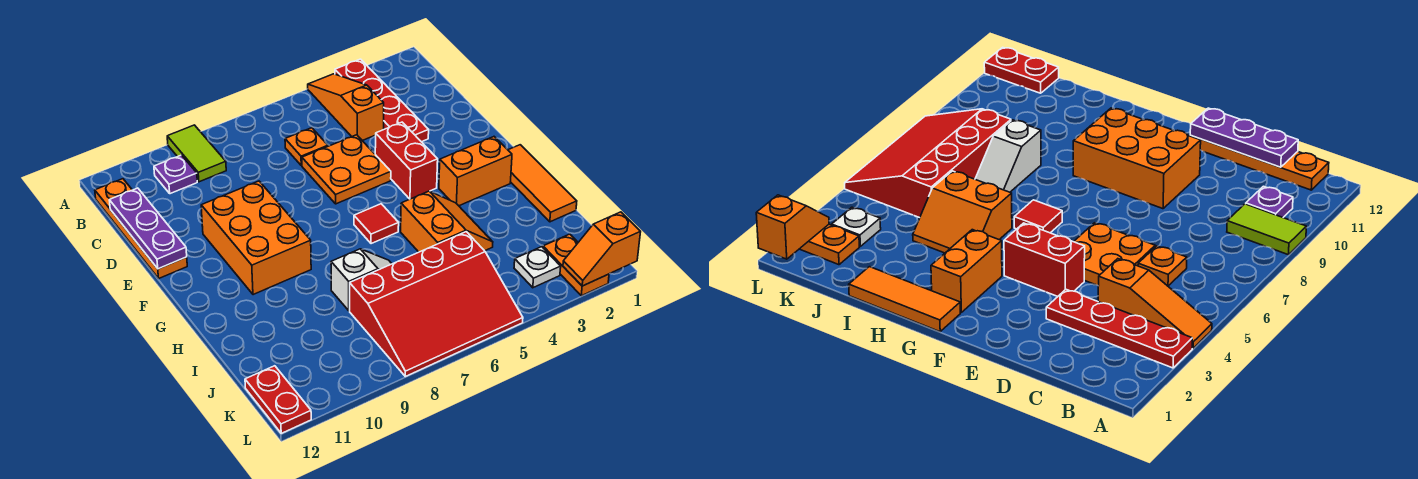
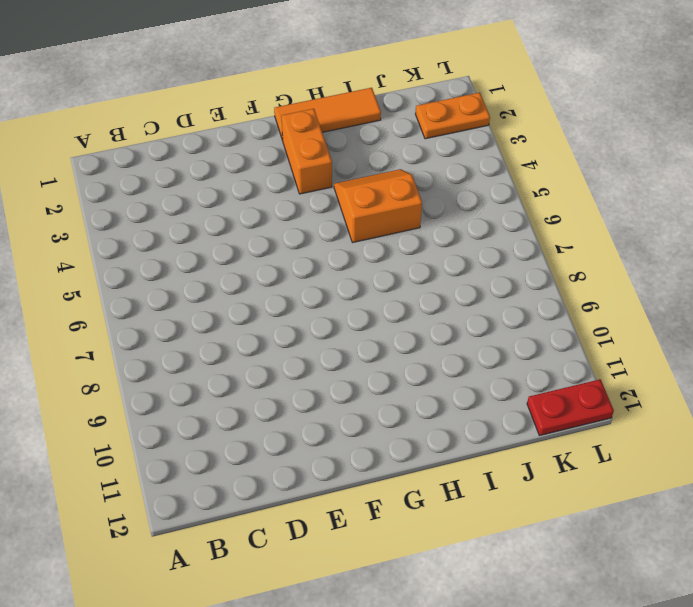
none -> red 1x4 plate [335,59,429,142]
none -> orange 1x3 slope [308,74,384,141]
none -> lime 1x2 tile [167,125,226,182]

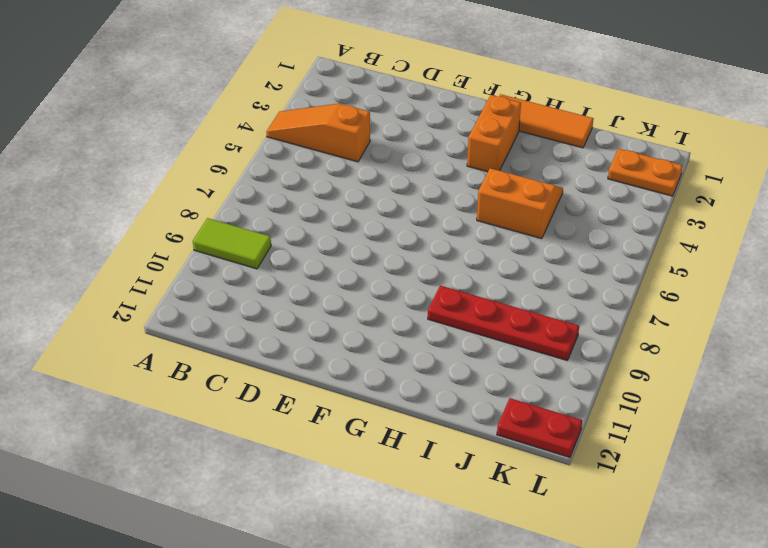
red 1x4 plate [428,286,579,360] -> red 1x4 plate moved to [335,59,429,142]
none -> purple 1x1 plate [154,155,197,194]
none -> orange 1x4 plate [95,179,187,278]
none -> orange 1x1 plate [285,128,328,166]

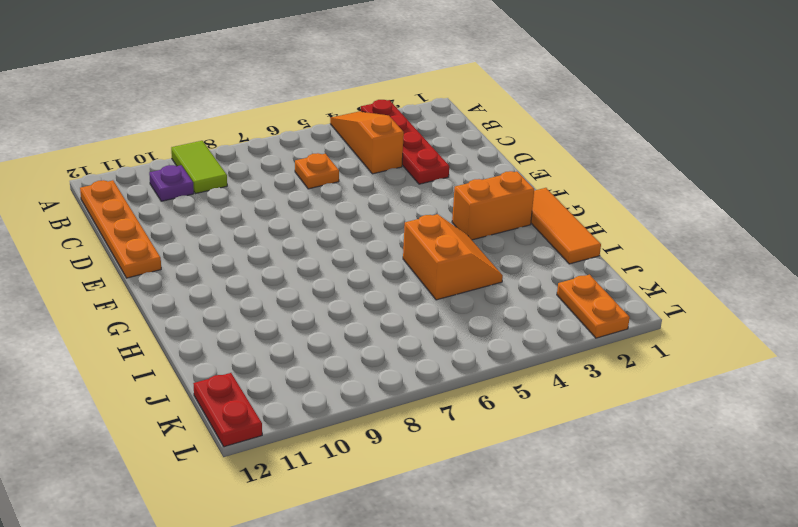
none -> orange 2x2 plate [302,135,391,204]
none -> red 1x2 brick [375,122,438,199]
none -> orange 2x3 brick [201,181,311,295]

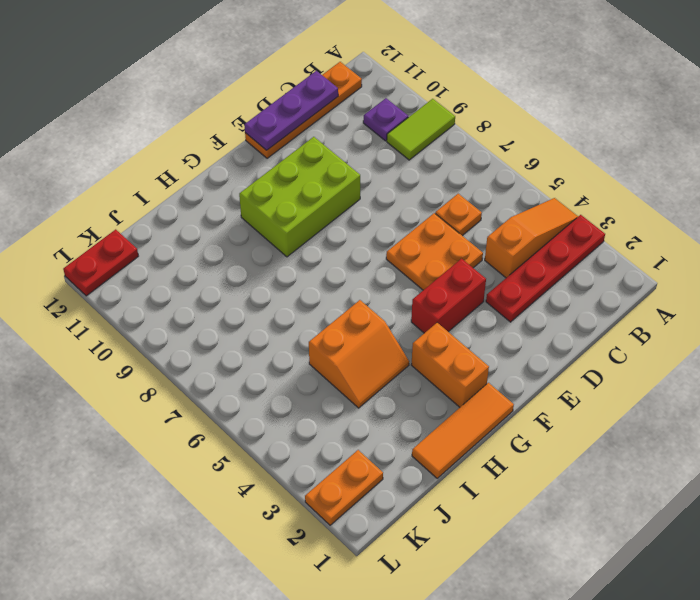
lime 2x3 brick [239,137,360,257] -> orange 2x3 brick [201,181,311,295]
none -> red 1x1 tile [354,204,399,244]
none -> white 1x2 slope [331,249,392,311]
none -> red 3x4 slope [350,232,523,376]

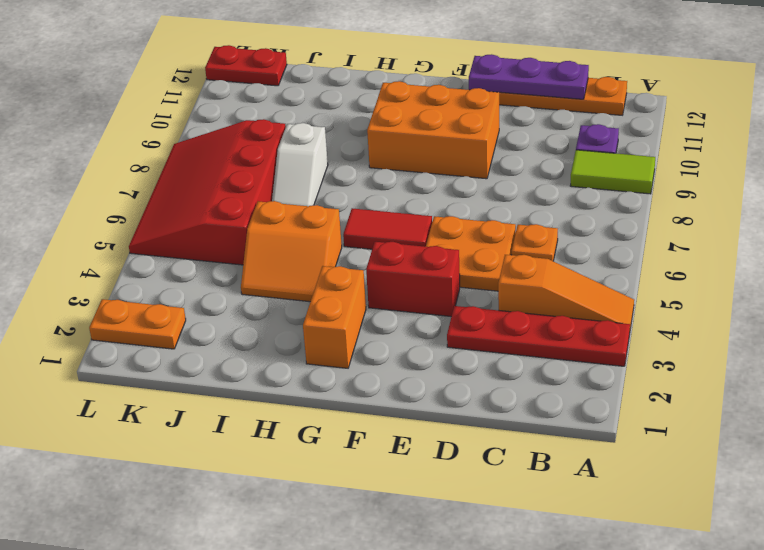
red 1x2 tile [343,208,432,249] -> red 1x1 tile [354,204,399,244]
none -> orange 1x3 tile [508,145,577,222]
none -> white 1x1 plate [514,247,561,288]
none -> orange 1x2 slope [563,212,640,286]

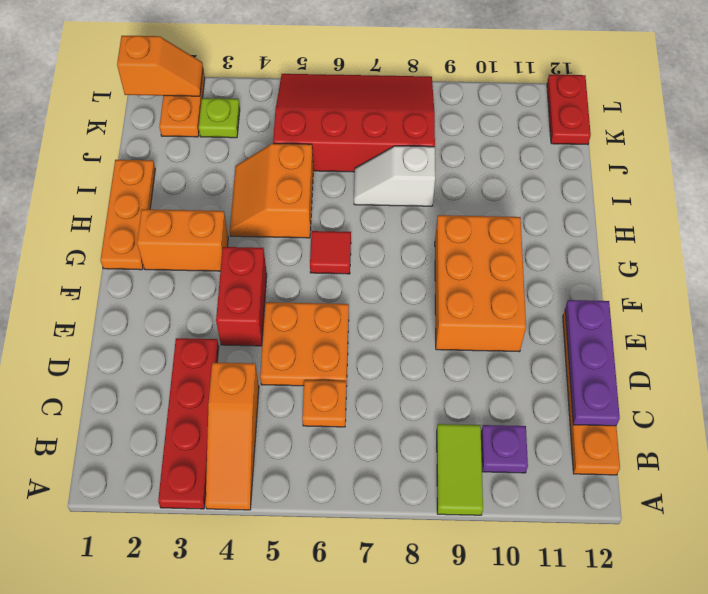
orange 1x3 plate [100,160,155,270] -> orange 1x3 tile [508,145,577,222]
lime 1x1 plate [199,98,240,138] -> white 1x1 plate [514,247,561,288]

